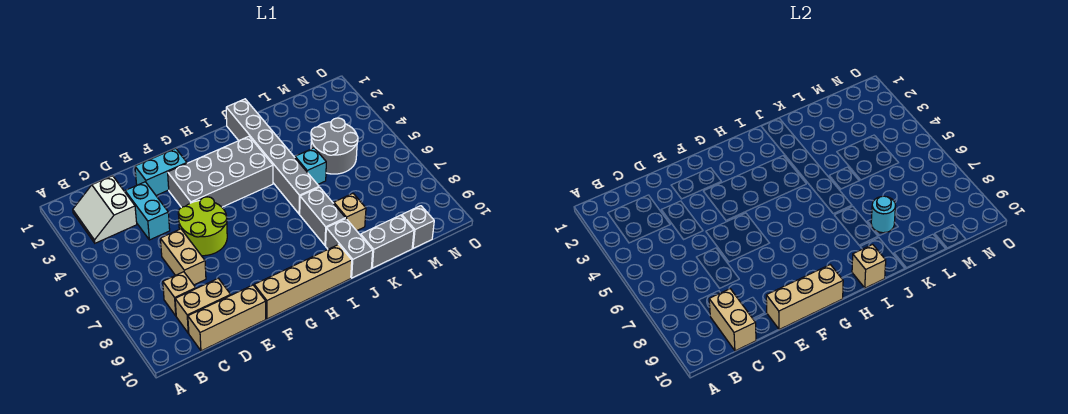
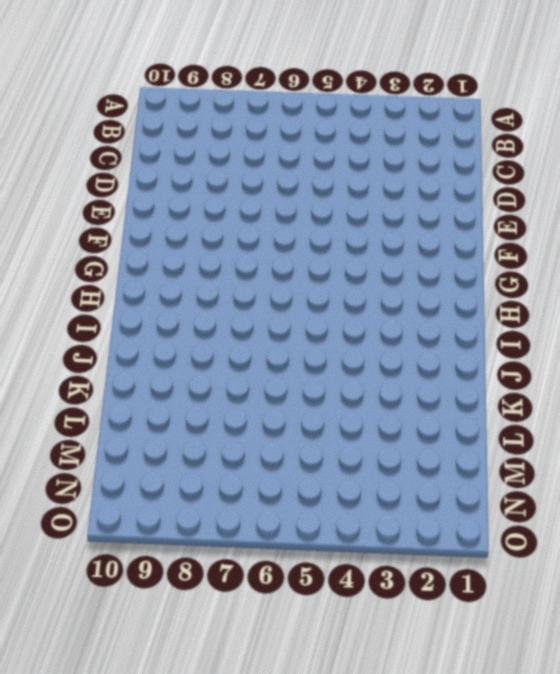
none -> white 2x2 slope [73,176,137,243]
none -> tan 1x1 brick [163,272,196,316]
none -> tan 1x2 brick [175,278,231,333]

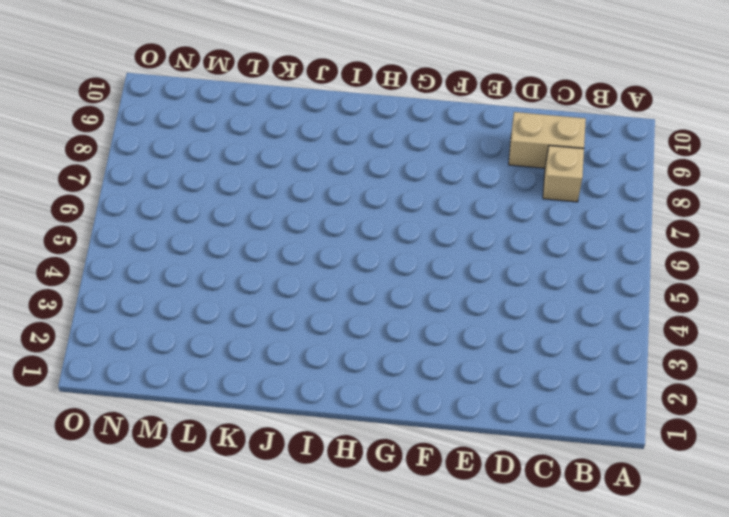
none -> white 2x2 slope [73,176,137,243]
none -> tan 1x3 brick [188,285,266,351]
none -> cyan 1x2 brick [125,182,170,240]

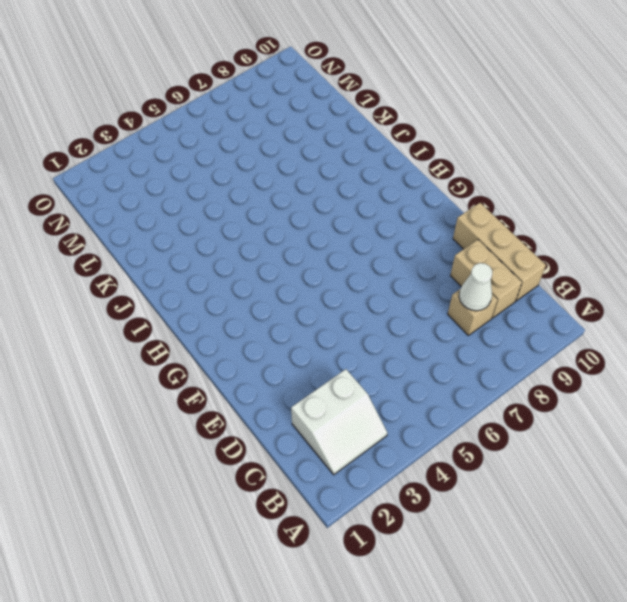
white 1x1 cone [459,263,492,311] -> none
none -> cyan 1x2 brick [125,182,170,240]
none -> tan 1x2 brick [160,229,206,285]
none -> cyan 1x2 brick [135,148,187,195]

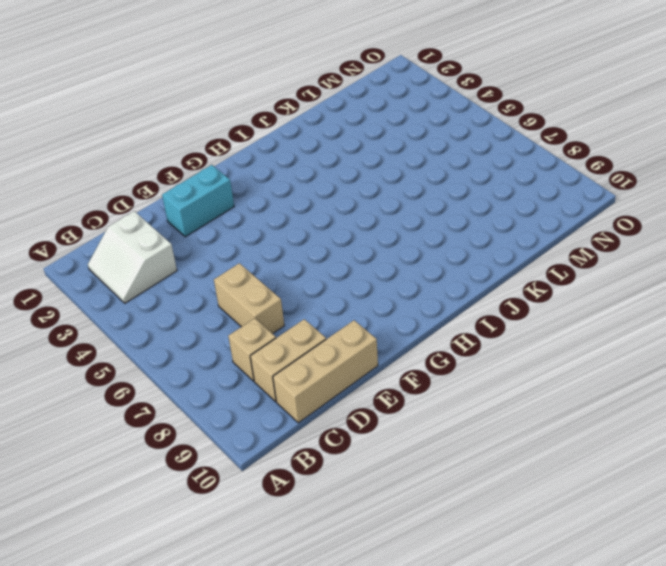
none -> cyan 1x2 brick [125,182,170,240]
none -> lime 2x2 round brick [178,197,227,256]
none -> grey 2x4 brick [168,136,273,208]

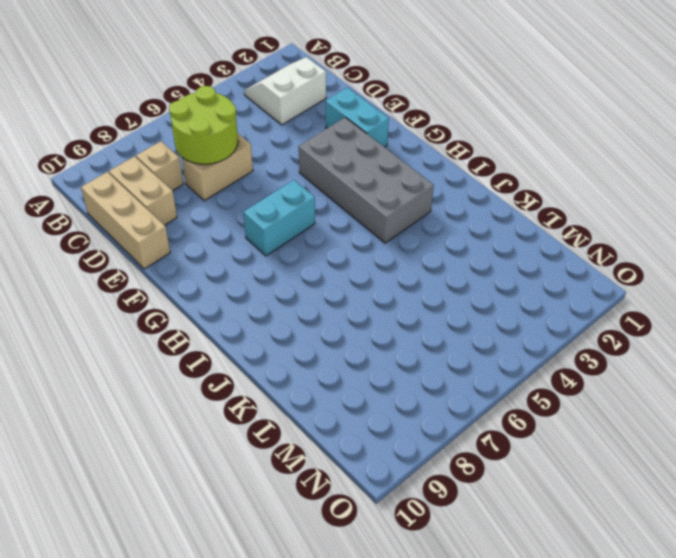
lime 2x2 round brick [169,86,238,164] -> lime 2x2 round brick moved to [178,197,227,256]
cyan 1x2 brick [243,180,315,256] -> cyan 1x2 brick moved to [125,182,170,240]
none -> tan 1x4 brick [254,244,352,319]
none -> grey 1x6 brick [226,99,319,214]
none -> grey 1x2 brick [300,187,345,246]

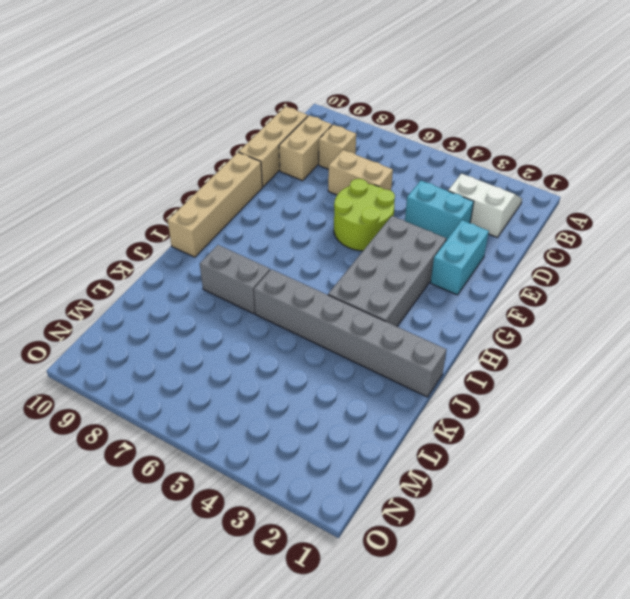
none -> grey 1x2 brick [326,219,373,278]
none -> cyan 1x1 brick [295,148,326,185]
none -> tan 1x1 brick [334,194,366,231]

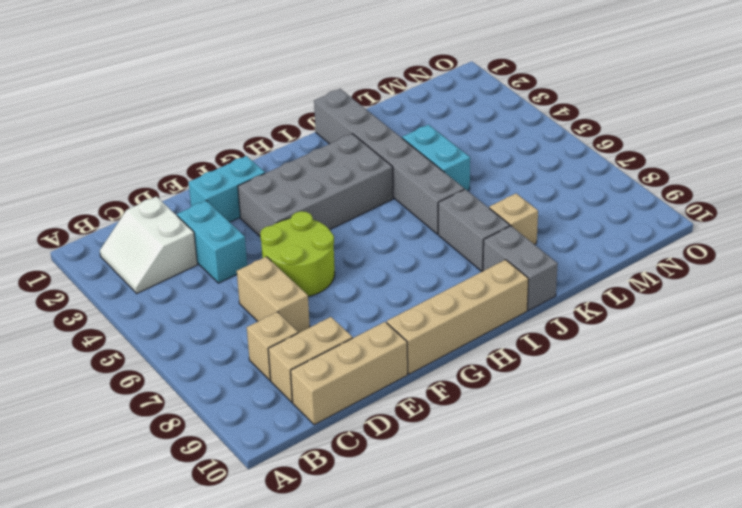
cyan 1x2 brick [402,124,470,191] -> cyan 1x1 brick [295,148,326,185]
none -> grey 1x2 brick [361,215,414,268]
none -> grey 2x2 round brick [311,118,358,174]
none -> grey 1x1 brick [402,206,434,248]

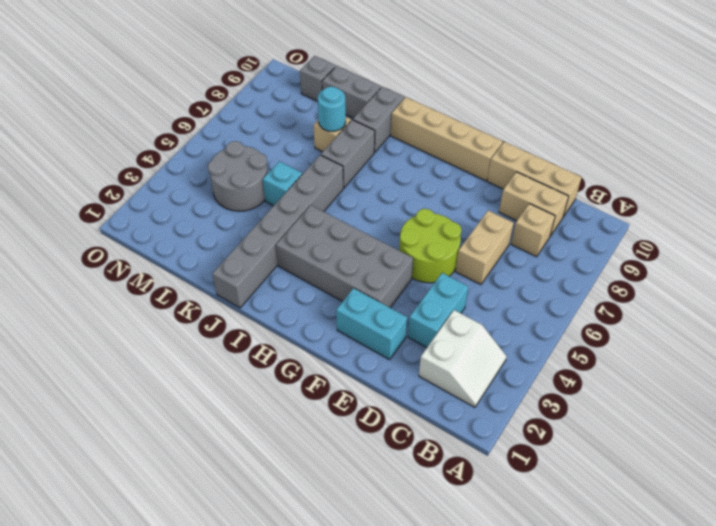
none -> tan 1x2 brick [709,289,756,351]
none -> tan 1x3 brick [766,265,843,330]
none -> tan 1x1 brick [852,244,886,288]

